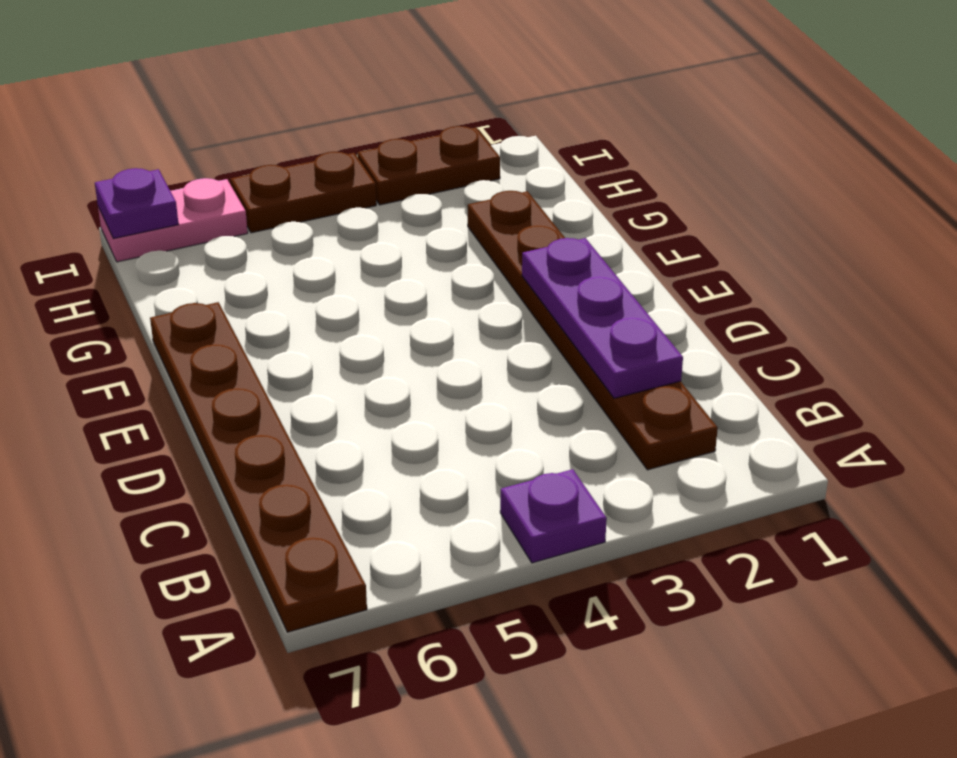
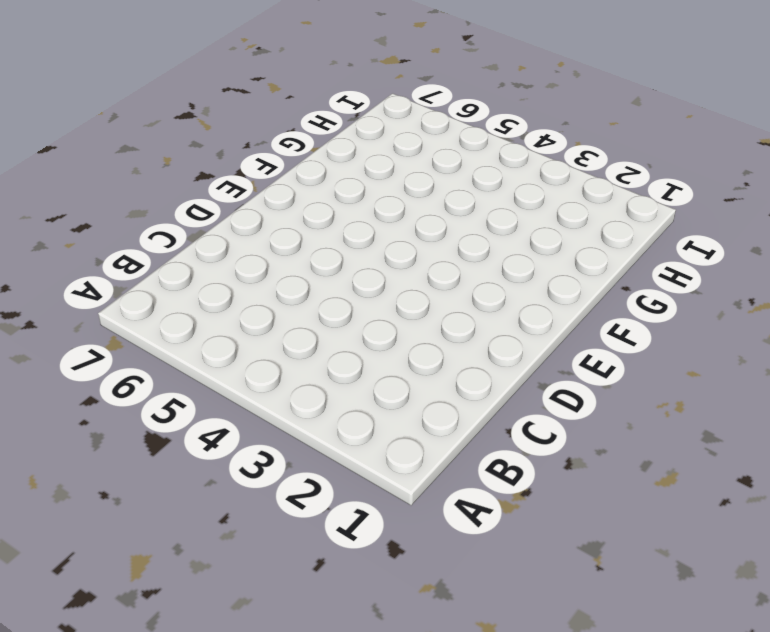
none -> purple 1x1 plate [500,469,607,563]
none -> brown 1x6 plate [150,302,367,632]

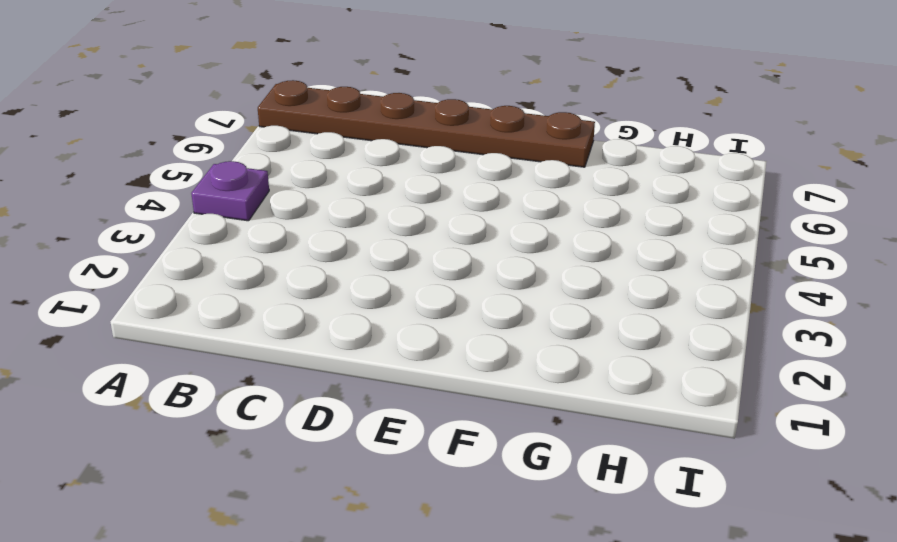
none -> brown 1x6 plate [468,191,718,470]
none -> brown 1x2 plate [357,126,500,205]

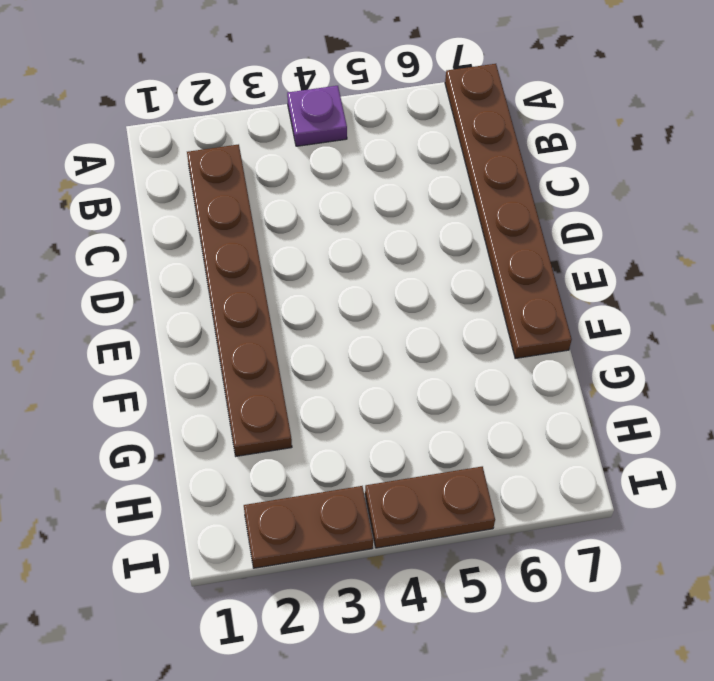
none -> pink 1x2 plate [98,178,248,262]
none -> purple 1x3 plate [522,238,683,398]

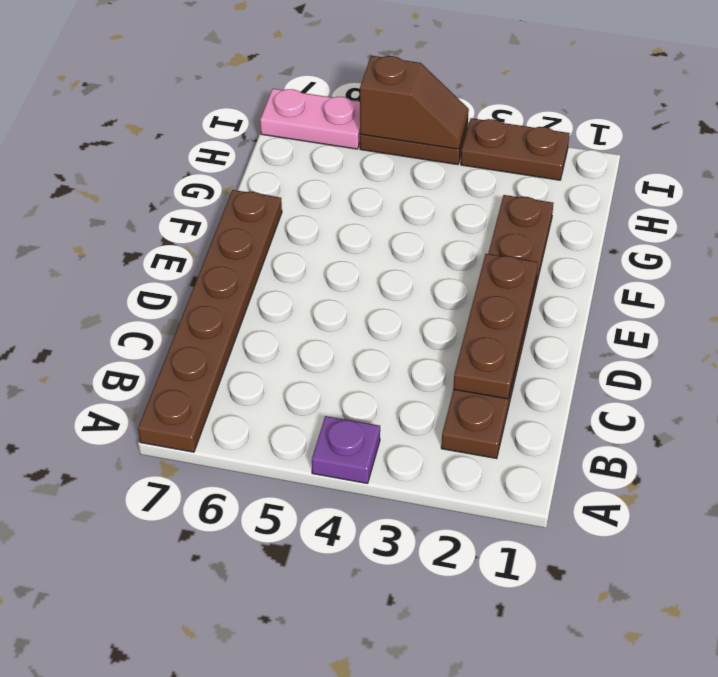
brown 1x3 plate [453,254,538,399] -> purple 1x3 plate [522,238,683,398]
brown 1x2 slope [360,56,469,149] -> none
none -> purple 1x1 plate [95,168,179,239]

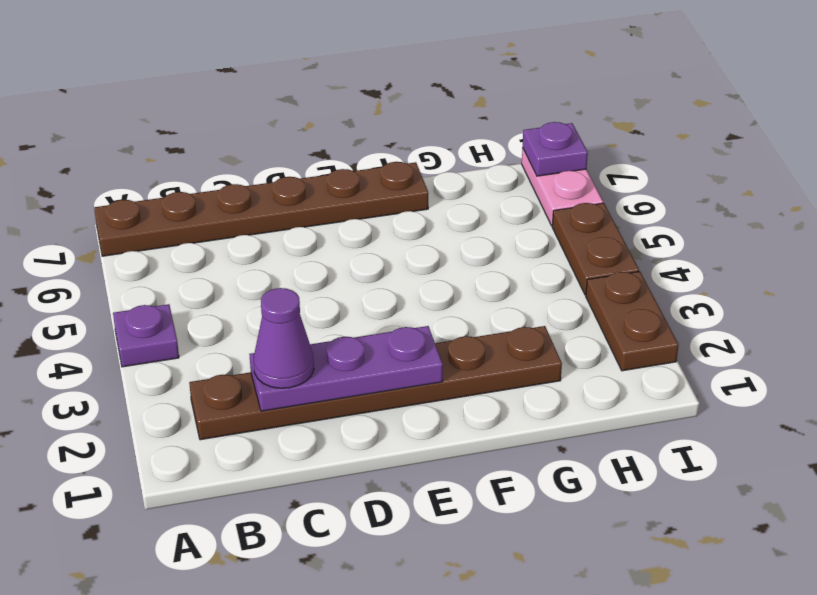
purple 1x1 cone [254,288,314,388] -> none

